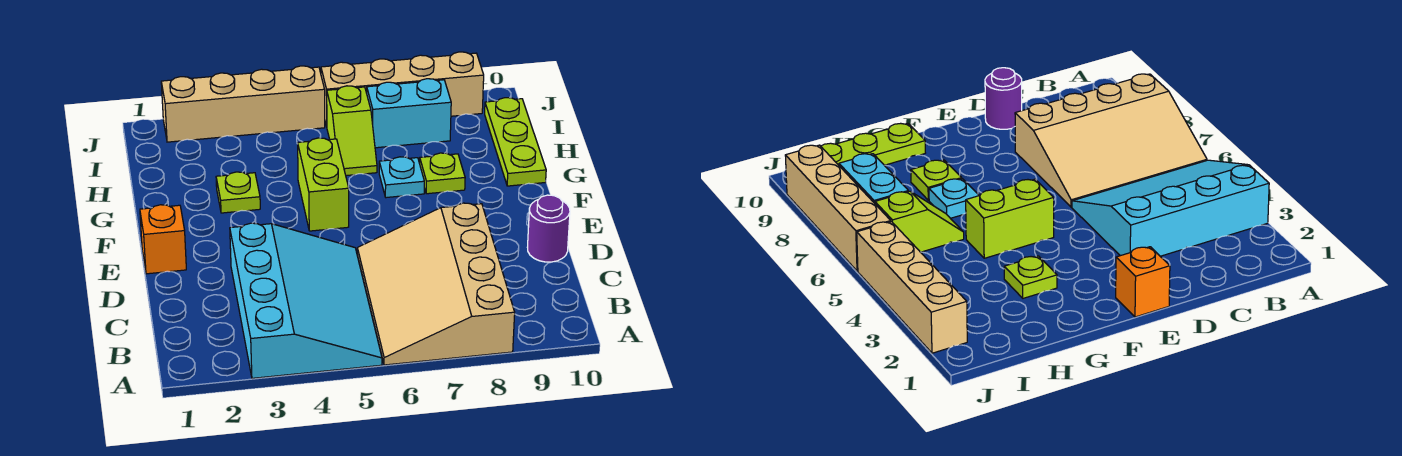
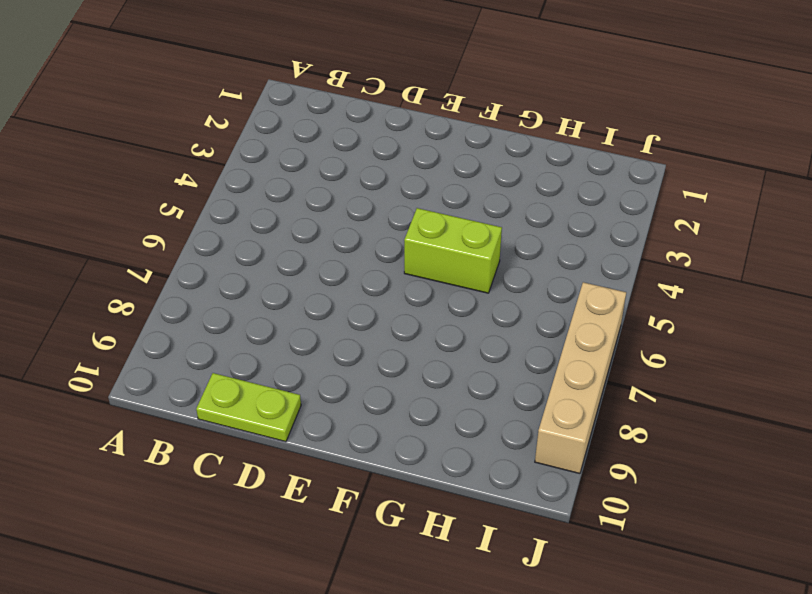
lime 1x2 plate [196,373,301,442] -> purple 1x1 round brick [527,195,570,262]
none -> cyan 3x4 slope [230,223,382,378]
none -> tan 3x4 slope [357,203,515,365]
none -> orange 1x1 brick [140,205,186,274]

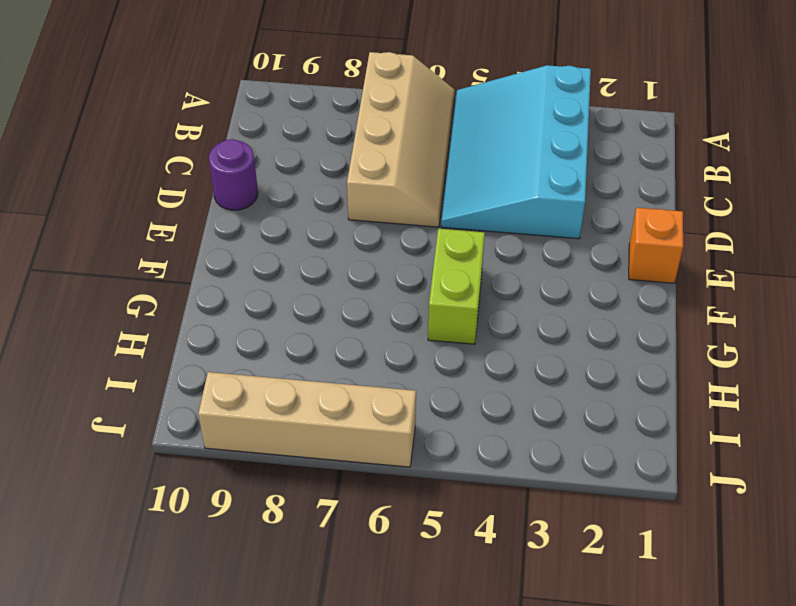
tan 2x4 slope [347,52,455,227] -> tan 3x4 slope [357,203,515,365]
none -> lime 1x1 plate [216,172,260,213]
none -> cyan 1x1 plate [379,157,424,198]
none -> lime 1x1 plate [420,153,465,194]

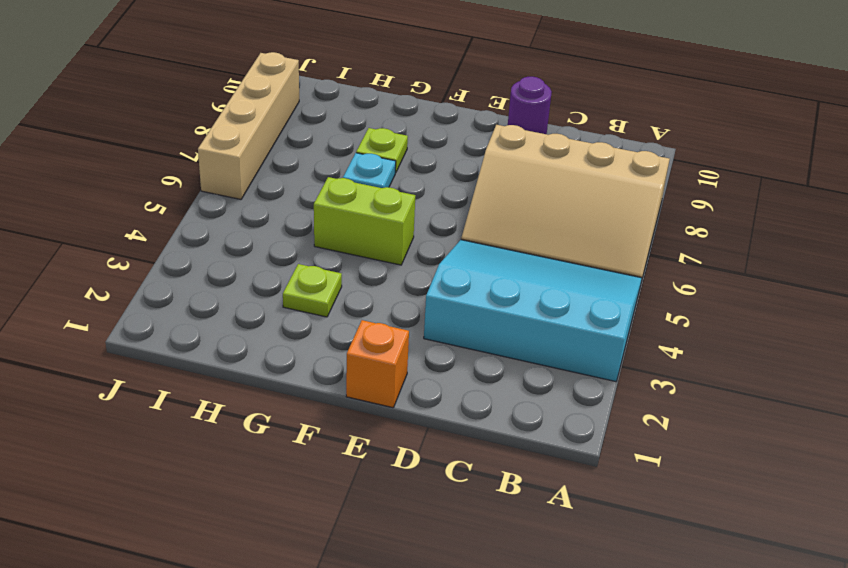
none -> lime 1x3 plate [485,98,546,186]
none -> lime 1x2 slope [327,86,377,176]
none -> cyan 1x2 brick [367,79,451,148]

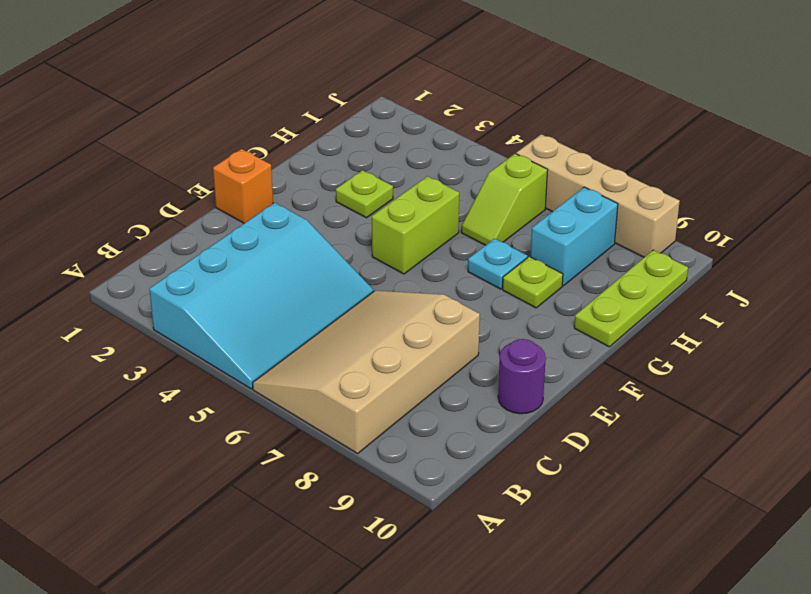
cyan 1x2 brick [530,187,618,286] -> cyan 1x2 brick turned to [367,79,451,148]
none -> tan 1x4 brick [161,66,325,142]

